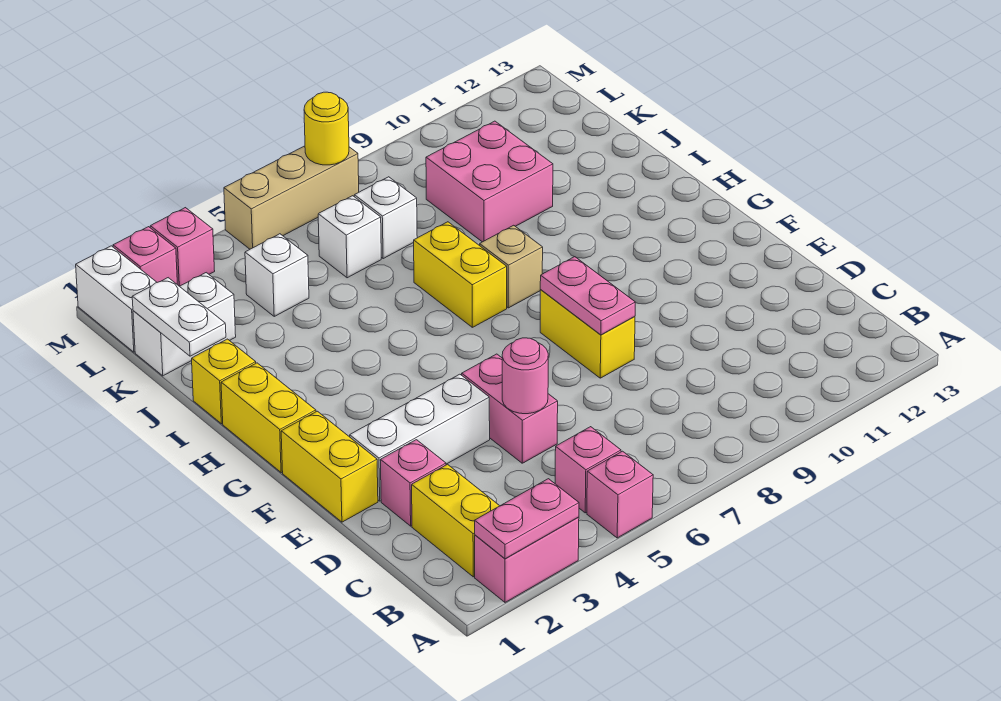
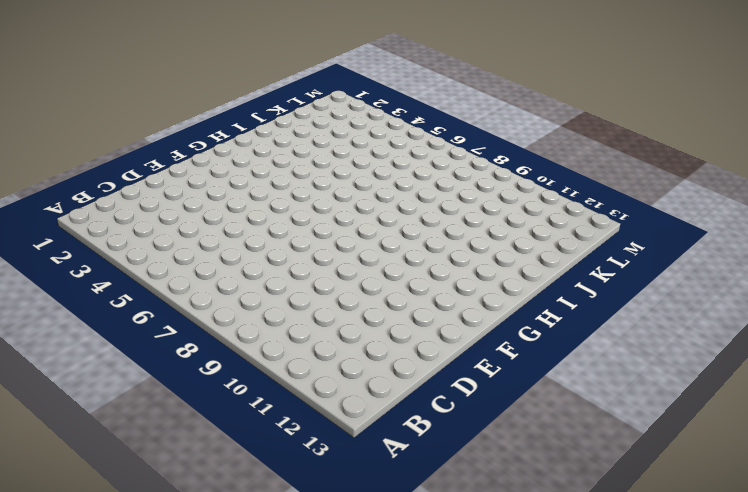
none -> pink 1x2 brick [475,517,579,602]
none -> pink 1x1 brick [587,451,653,538]
none -> yellow 1x2 brick [412,464,499,577]

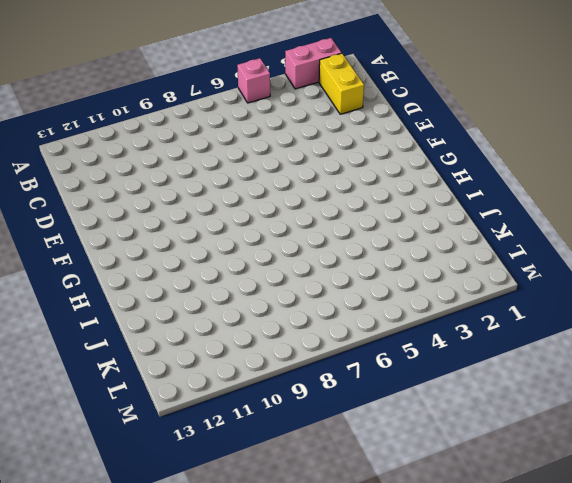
none -> pink 1x1 brick [555,427,621,513]
none -> pink 1x1 brick [380,440,446,526]
none -> pink 1x2 brick [462,354,558,463]

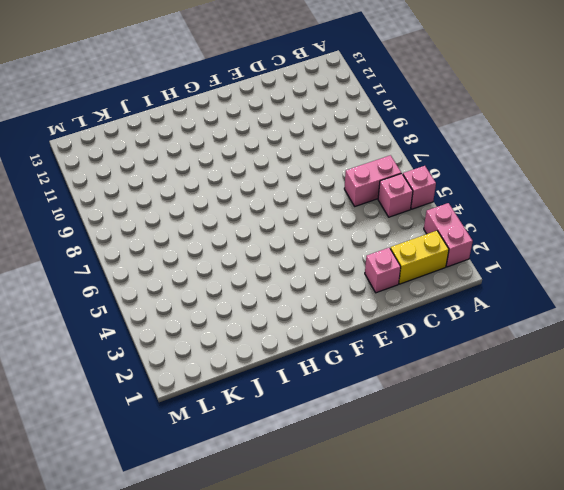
pink 1x2 brick [344,155,401,206] -> pink 1x2 brick moved to [462,354,558,463]
none -> yellow 1x2 brick [281,411,378,522]
none -> white 1x3 brick [350,374,490,501]
none -> yellow 1x2 brick [540,290,635,378]

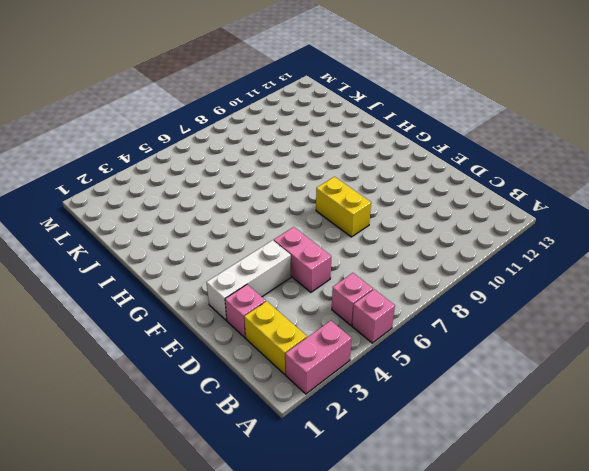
none -> yellow 1x2 brick [281,411,378,522]
none -> yellow 1x2 brick [221,363,316,473]
none -> yellow 1x2 brick [414,222,507,327]

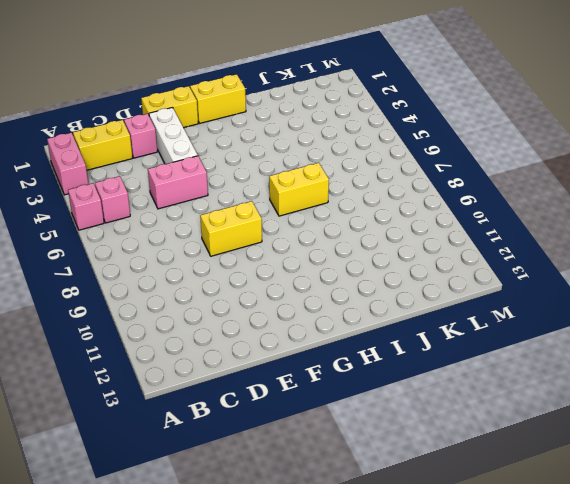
none -> tan 1x1 brick [480,225,543,308]
none -> yellow 1x1 brick [192,339,256,424]
none -> pink 2x2 brick [426,121,553,242]

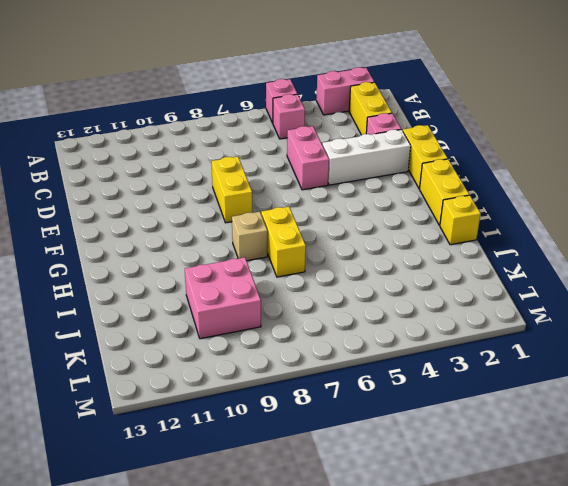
none -> white 1x2 brick [133,273,236,376]
none -> white 1x1 brick [245,234,309,316]
none -> white 1x1 brick [318,196,381,278]

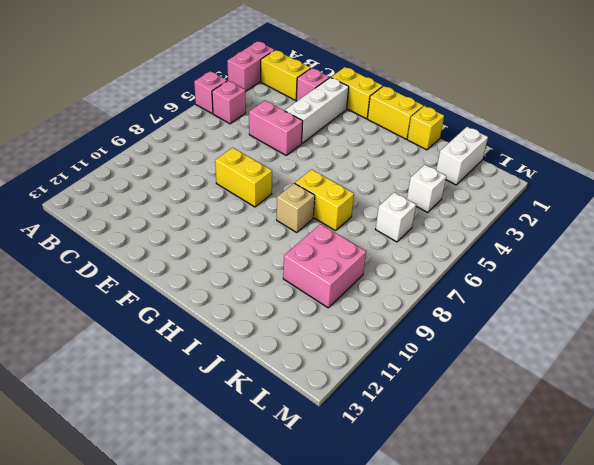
none -> white 1x1 brick [354,177,417,259]
none -> white 1x2 brick [76,246,157,352]
none -> pink 1x1 brick [113,227,177,284]

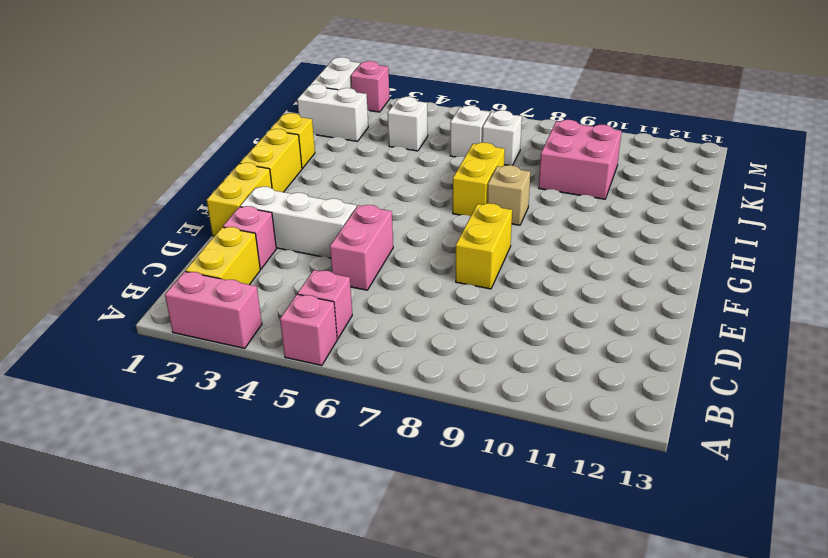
none -> pink 1x1 brick [150,208,215,286]
none -> tan 1x3 brick [224,146,359,249]
none -> pink 1x2 plate [475,479,579,559]

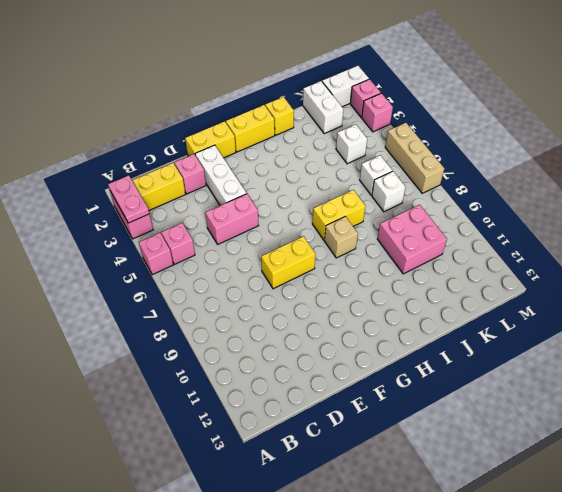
none -> pink 1x1 round brick [502,338,548,414]
none -> pink 1x2 plate [540,257,635,335]
none -> white 1x2 plate [132,278,226,356]

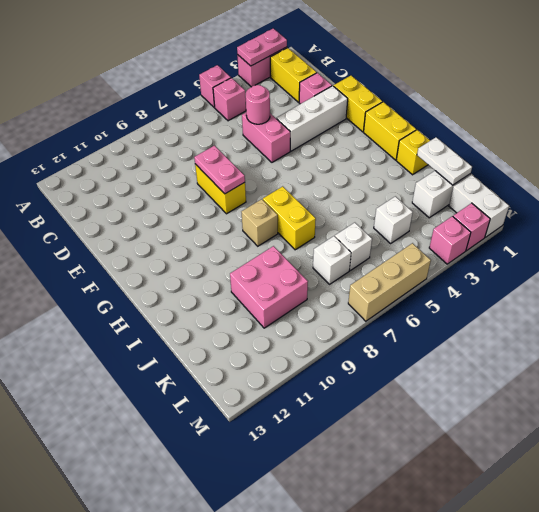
none -> yellow 1x1 round brick [304,92,349,165]

